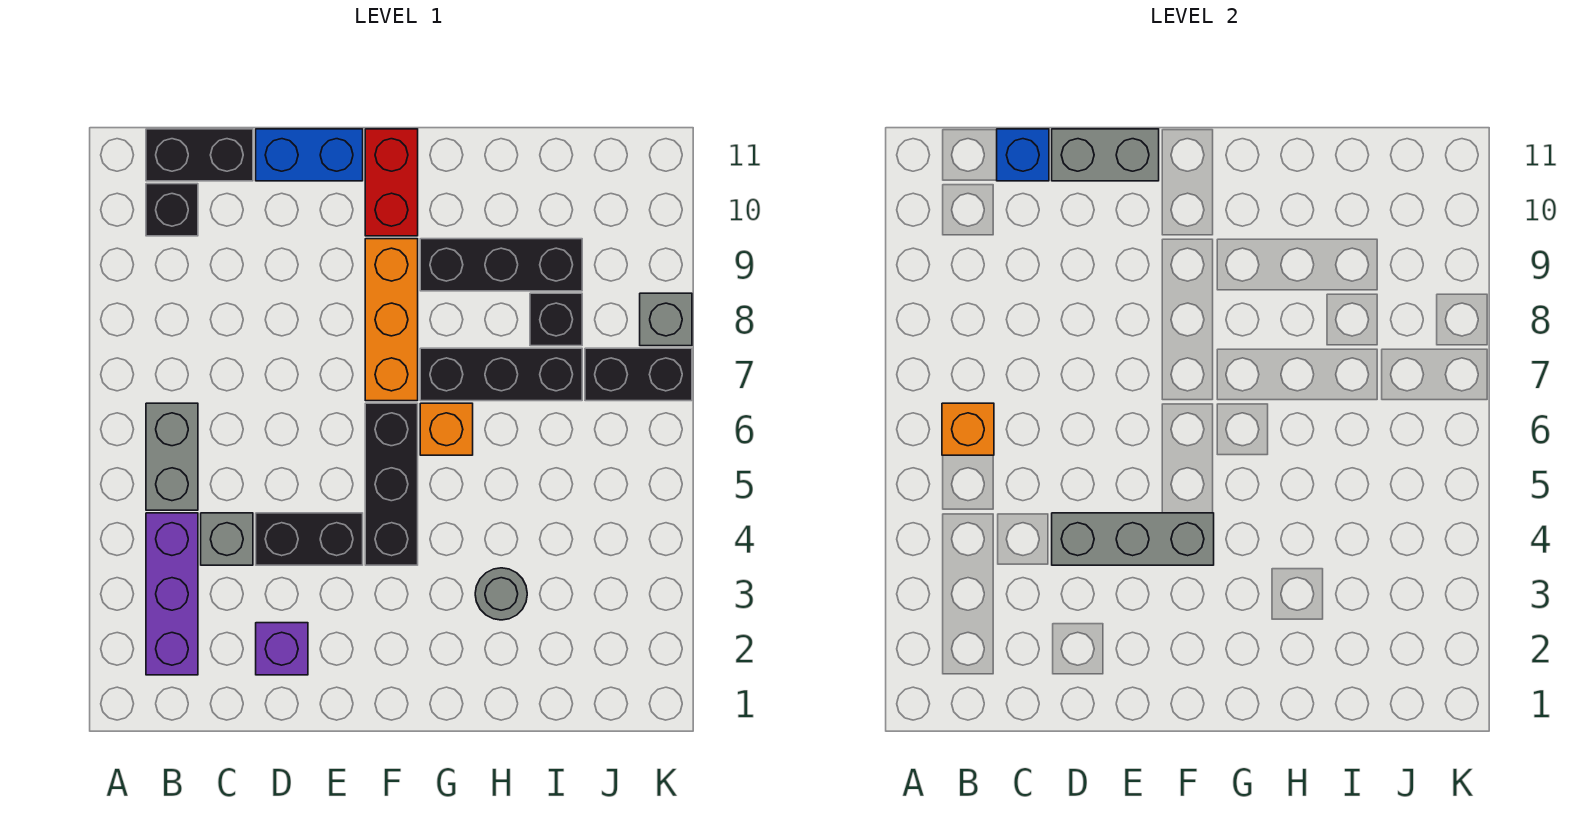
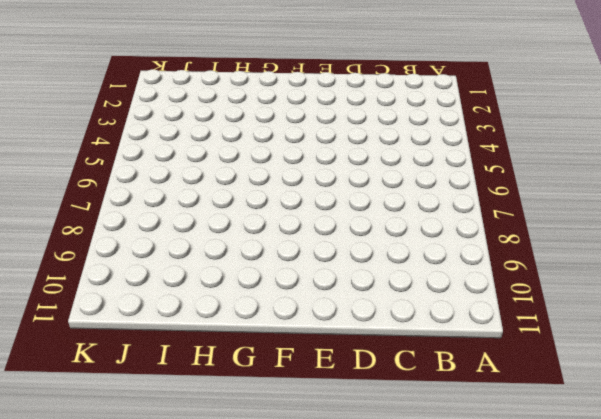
none -> purple 1x3 brick [146,513,198,675]
none -> grey 1x2 brick [146,403,198,510]
none -> black 1x1 brick [146,184,198,236]

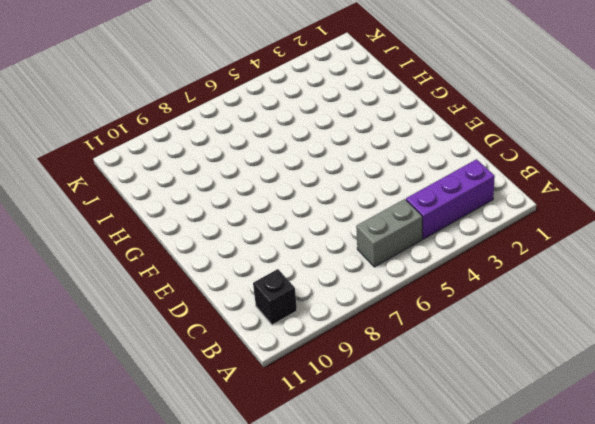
none -> black 1x2 brick [146,129,253,181]
none -> grey 1x1 brick [201,513,253,565]
none -> purple 1x1 brick [256,623,308,675]

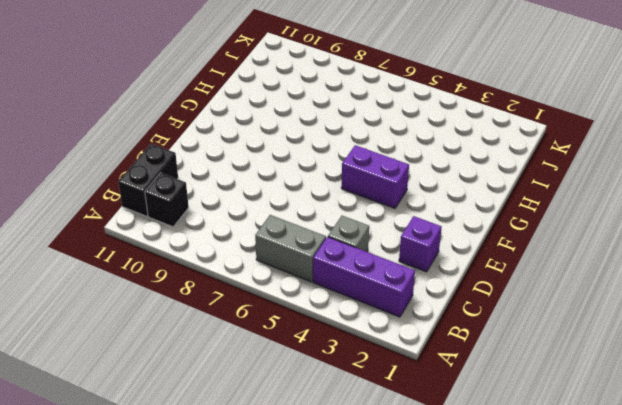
purple 1x2 brick [341,145,409,208] -> black 1x3 brick [365,403,418,565]
none -> black 1x2 brick [256,513,363,565]
none -> blue 1x2 brick [256,129,363,181]
none -> orange 1x3 brick [365,239,418,401]

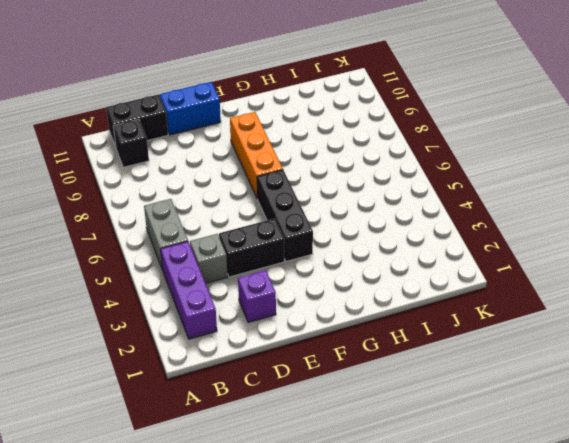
none -> red 1x2 brick [365,129,418,236]
none -> orange 1x1 brick [420,403,473,455]
none -> black 1x3 brick [420,348,582,401]

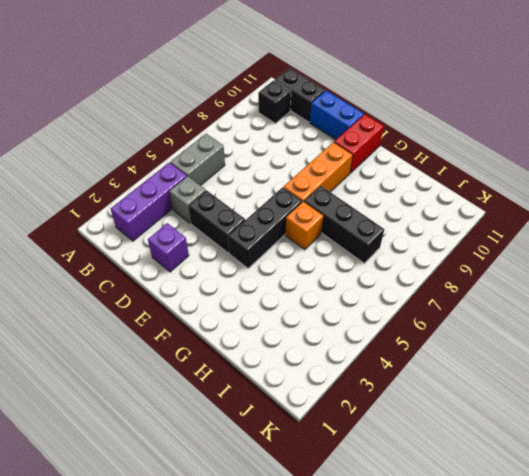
none -> black 1x3 brick [420,239,582,291]
none -> grey 1x1 round brick [475,568,527,620]
none -> black 1x1 brick [530,293,582,346]

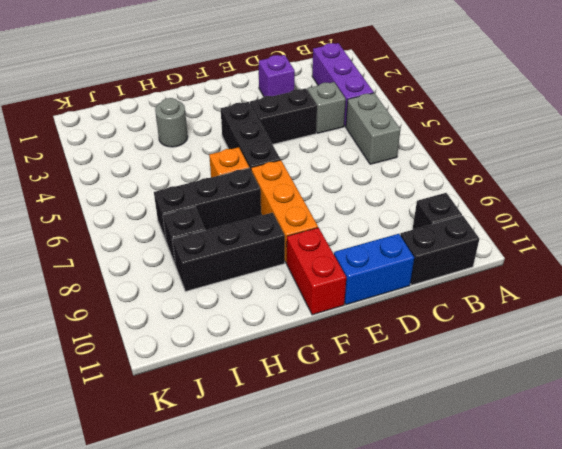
none -> black 1x2 brick [585,348,692,401]
none -> grey 1x1 brick [640,293,692,346]
none -> orange 1x1 brick [942,403,994,455]

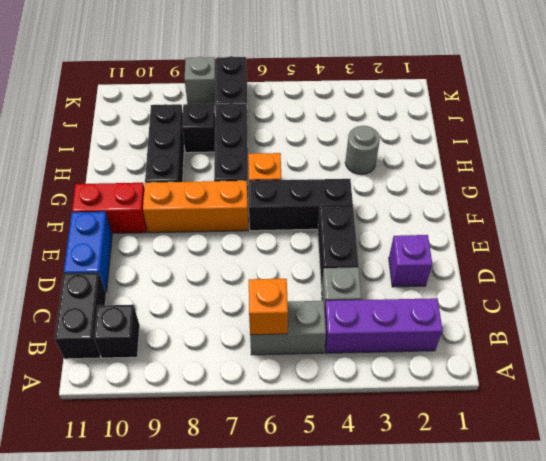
none -> blue 1x1 brick [997,129,1049,181]
none -> grey 1x3 brick [1052,513,1214,565]
none -> grey 1x2 brick [1052,129,1159,181]

